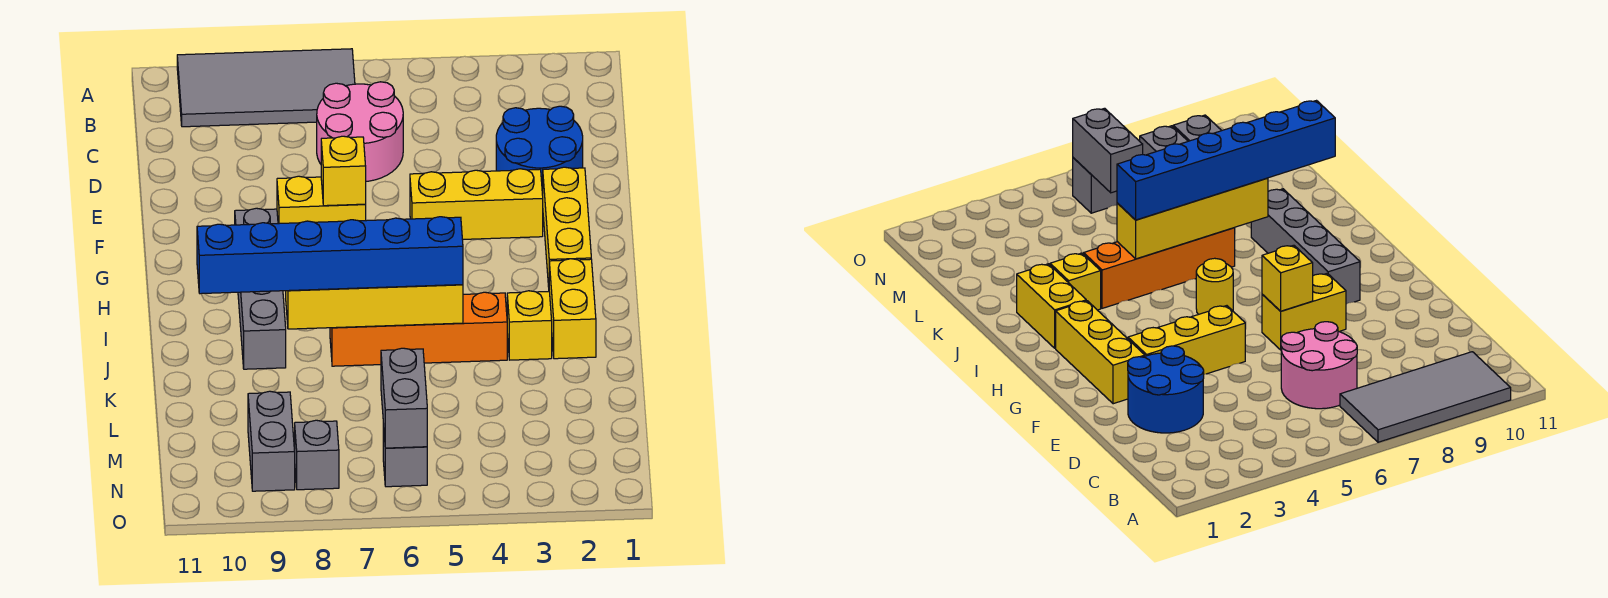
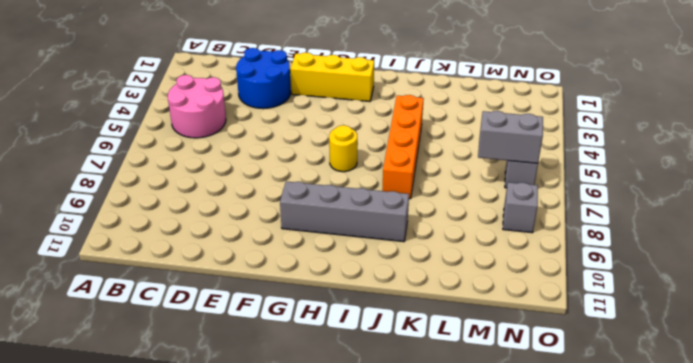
pink 2x2 round brick [168,75,226,138] -> pink 2x2 round brick moved to [317,82,403,181]
none -> grey 2x4 tile [177,49,355,127]
none -> yellow 1x3 brick [410,169,543,239]
none -> yellow 1x2 brick [277,176,366,224]

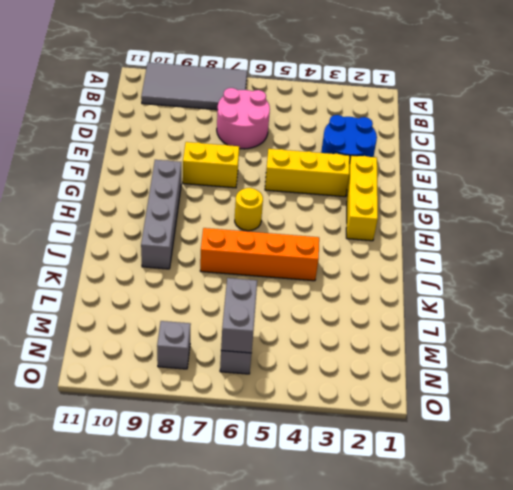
none -> yellow 1x2 brick [549,259,596,359]
none -> yellow 1x1 brick [507,291,552,360]
none -> grey 1x2 brick [248,391,295,491]

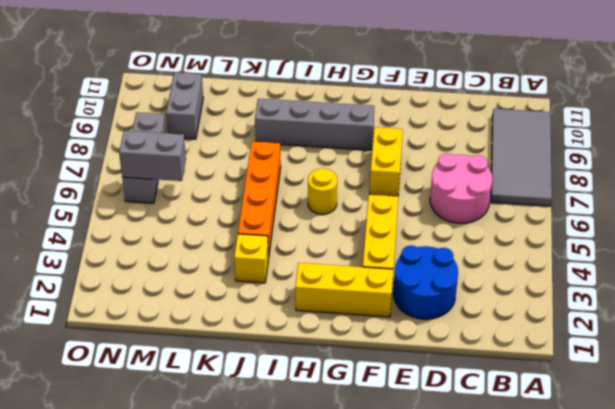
grey 1x2 brick [166,73,203,139] -> grey 1x2 brick turned to [248,391,295,491]
none -> yellow 1x2 brick [549,259,596,359]
none -> yellow 1x1 brick [321,136,366,206]
none -> yellow 1x4 brick [286,285,463,329]

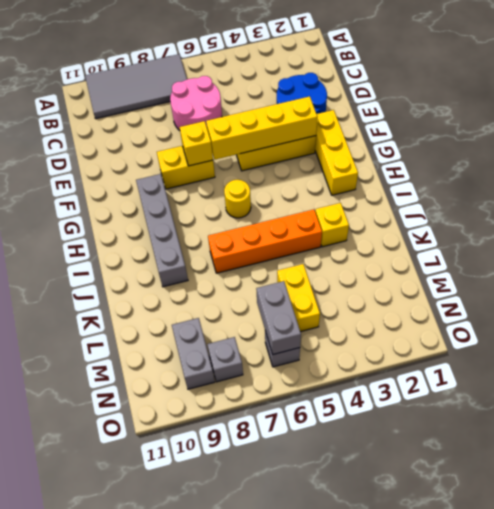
yellow 1x4 brick [206,96,317,160] -> yellow 1x4 brick moved to [286,285,463,329]
yellow 1x2 brick [277,264,320,332] -> yellow 1x2 brick moved to [549,259,596,359]
none -> blue 1x6 brick [197,217,463,294]

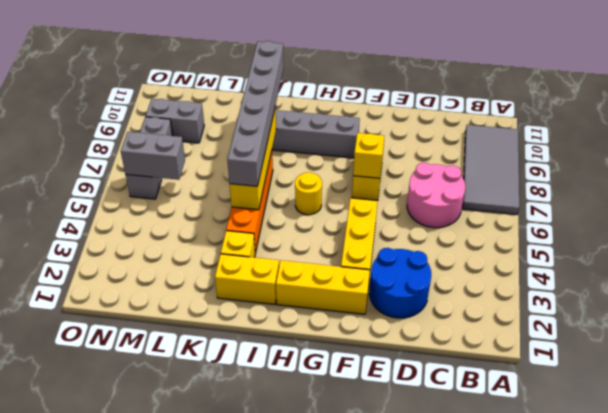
grey 1x6 brick [227,41,284,186] -> blue 1x6 brick [197,217,463,294]

